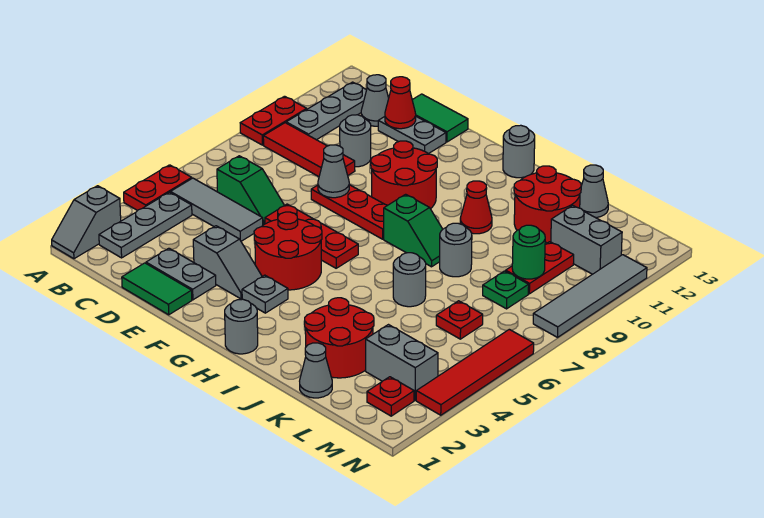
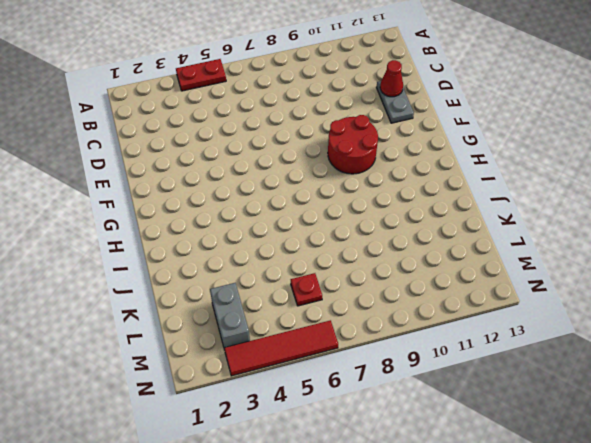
none -> grey 1x2 slope [52,186,121,259]
none -> red 1x2 plate [240,96,307,145]
none -> grey 1x3 plate [99,192,192,258]
none -> grey 1x3 tile [171,178,263,241]

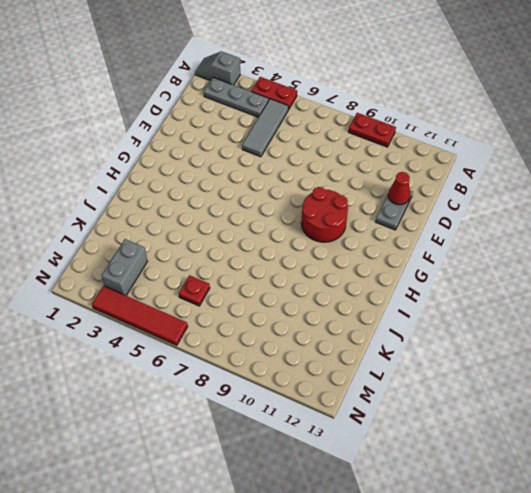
none -> red 1x3 tile [263,123,355,177]
none -> grey 1x3 plate [286,82,366,140]
none -> green 1x2 slope [217,156,284,225]
none -> grey 1x1 cone [361,75,389,126]

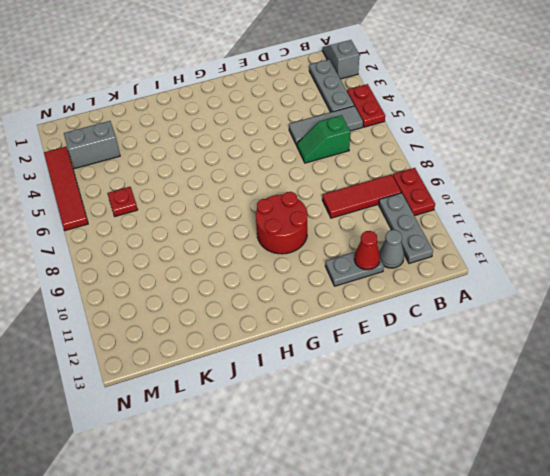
none -> green 1x2 tile [122,263,192,315]
none -> grey 1x2 plate [146,248,216,300]
none -> grey 1x1 round brick [340,115,371,167]
none -> green 1x2 tile [412,94,468,142]

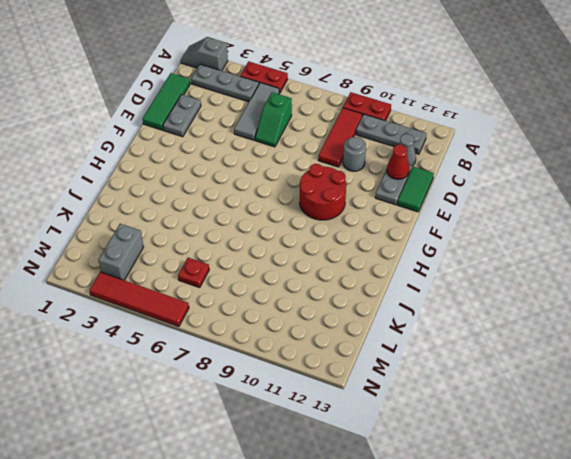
green 1x3 tile [142,73,190,130] -> green 1x2 tile [122,263,192,315]
none -> grey 1x2 slope [193,226,262,299]
none -> red 1x3 plate [265,204,358,268]
none -> red 1x3 plate [311,185,387,239]
none -> red 2x2 round brick [254,212,322,290]

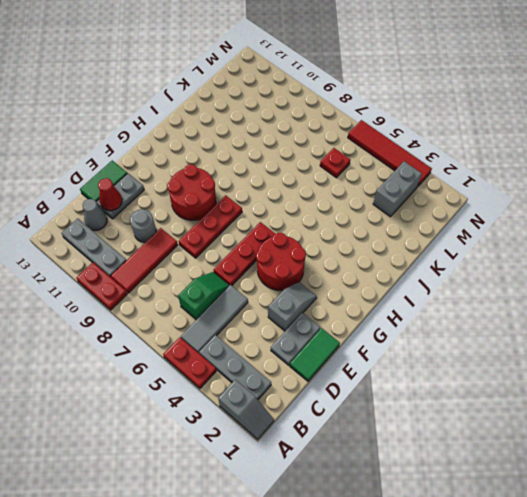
none -> grey 1x1 plate [242,275,288,313]
none -> grey 1x1 round brick [225,299,258,354]
none -> green 1x2 slope [384,194,443,267]
none -> grey 1x1 round brick [503,125,535,178]

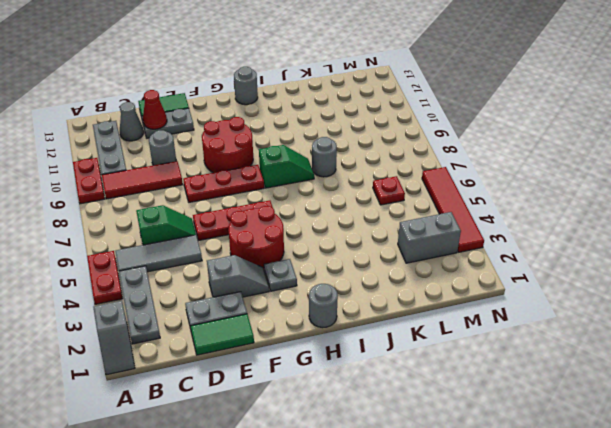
none -> red 1x1 cone [460,181,492,234]
none -> red 2x2 round brick [305,298,374,378]
none -> grey 1x1 round brick [393,253,426,307]
none -> red 2x2 round brick [514,166,581,243]

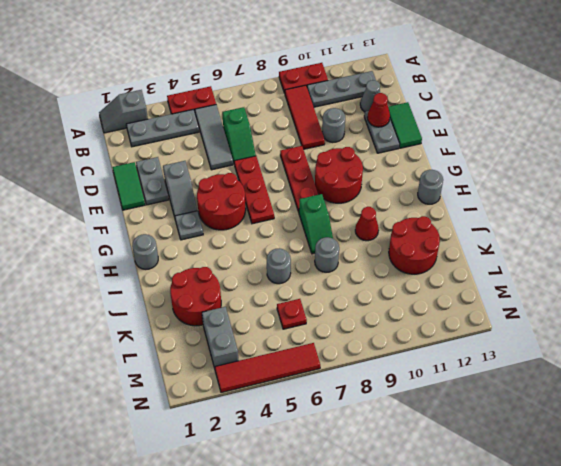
none -> grey 1x1 cone [300,343,332,398]
none -> grey 1x1 cone [580,165,608,218]
none -> green 1x1 plate [483,271,529,309]
none -> red 1x2 plate [506,242,574,294]

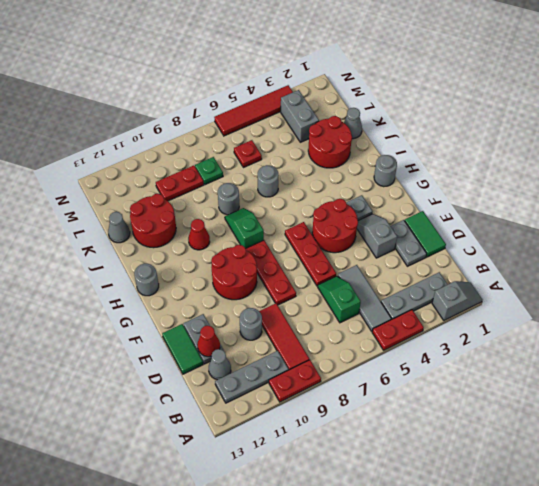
none -> grey 1x2 brick [551,206,622,274]
none -> red 1x1 plate [367,377,414,416]
none -> grey 1x4 tile [533,255,647,337]
none -> grey 1x1 cone [318,145,349,198]

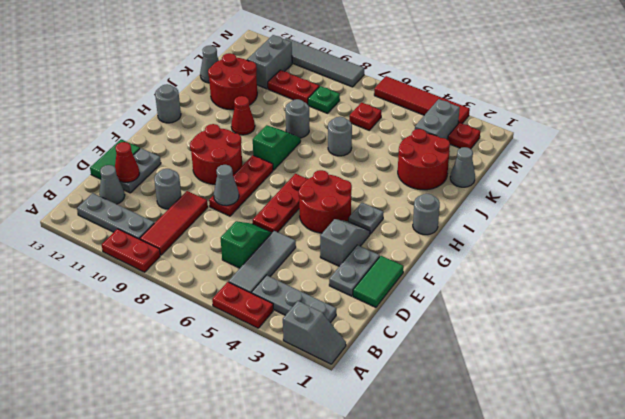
none -> green 1x1 round brick [512,225,545,279]

